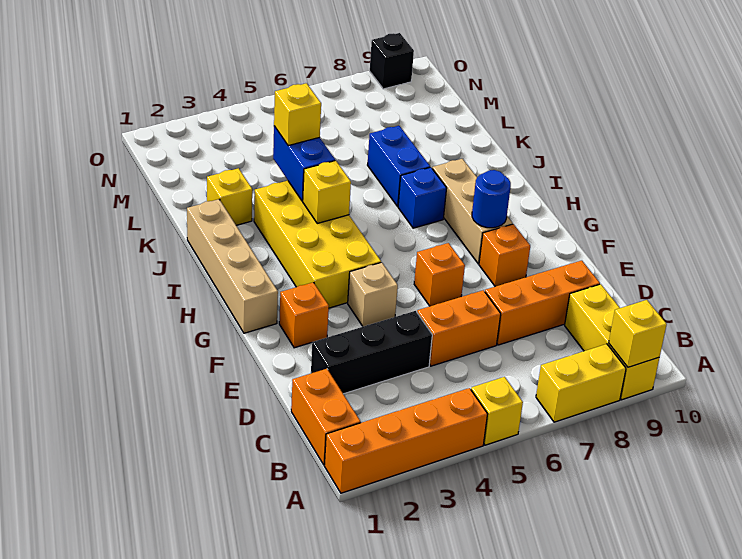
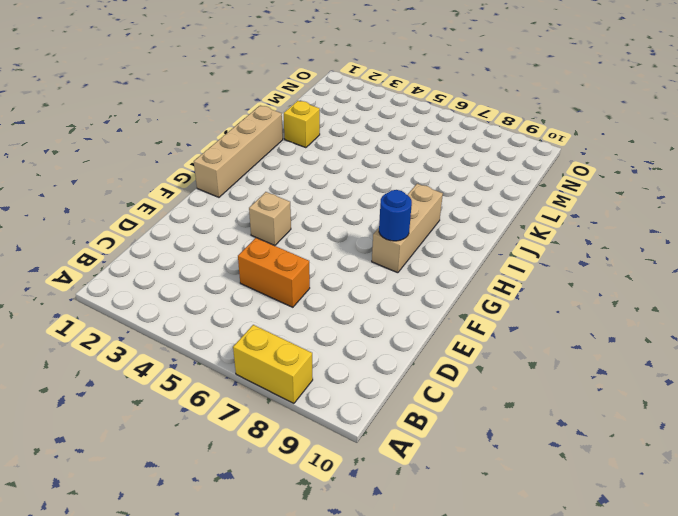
none -> orange 1x4 brick [324,388,488,493]
none -> yellow 1x1 brick [471,377,523,445]
none -> yellow 1x3 brick [565,284,659,400]

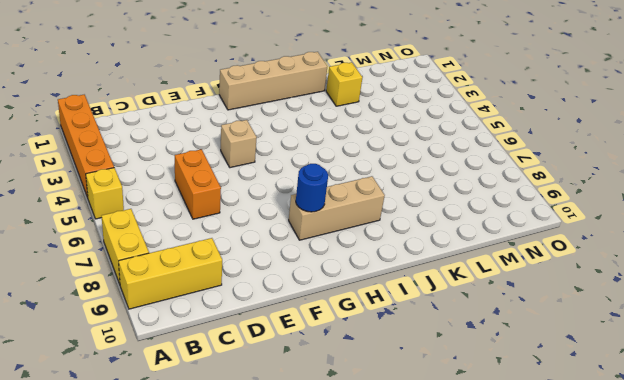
none -> orange 1x2 brick [291,369,361,465]
none -> black 1x3 brick [311,311,432,394]
none -> orange 1x3 brick [485,261,600,345]

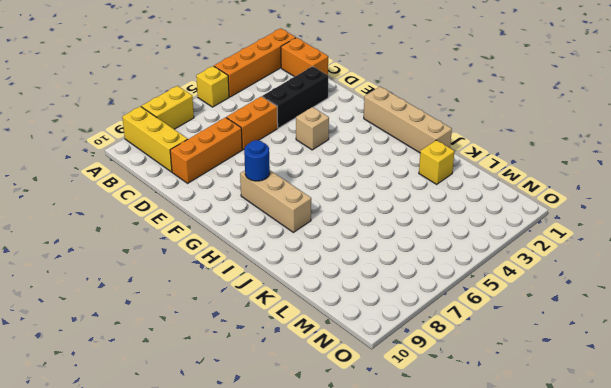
none -> orange 1x1 brick [279,282,329,348]
none -> orange 1x1 brick [414,243,465,306]
none -> orange 1x1 brick [479,224,530,286]

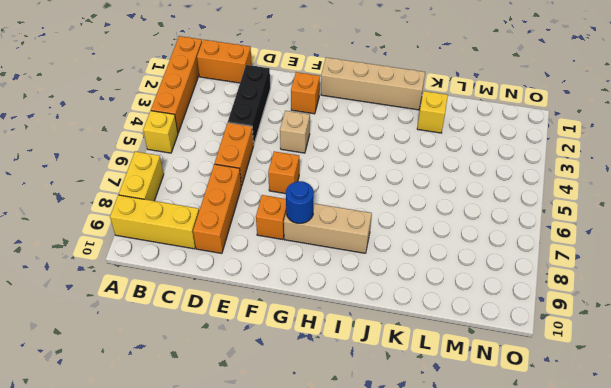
none -> yellow 2x4 brick [254,181,381,308]
none -> blue 1x1 brick [398,167,447,228]
none -> blue 1x2 brick [368,126,430,206]

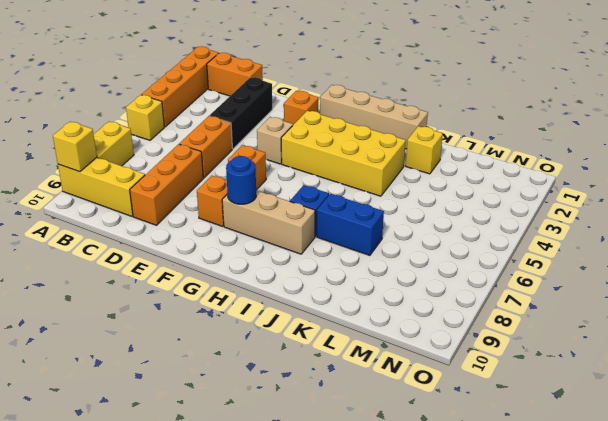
none -> black 1x1 brick [370,33,414,89]
none -> yellow 1x1 brick [303,161,351,223]
none -> blue 1x2 brick [273,126,335,201]

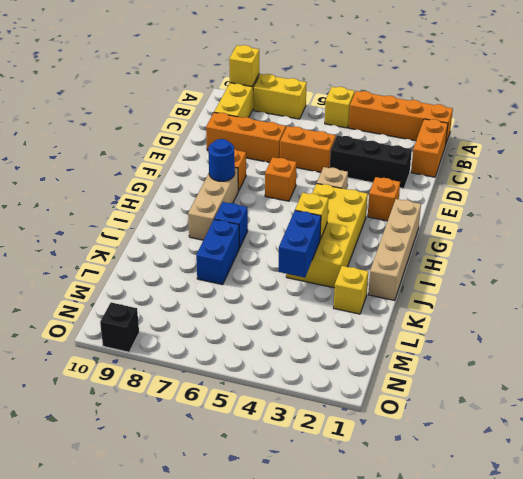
none -> yellow 1x1 brick [274,83,321,146]

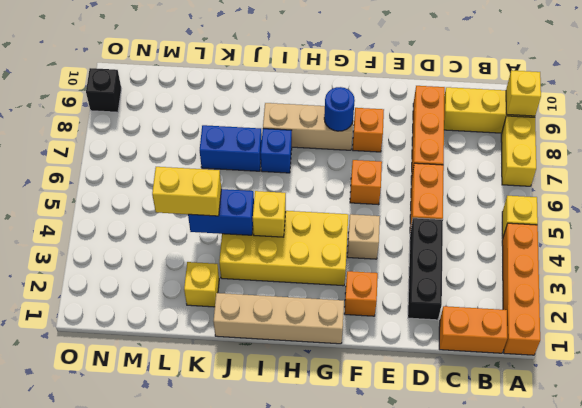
yellow 1x2 brick [152,167,221,216] -> yellow 1x1 brick [274,83,321,146]

